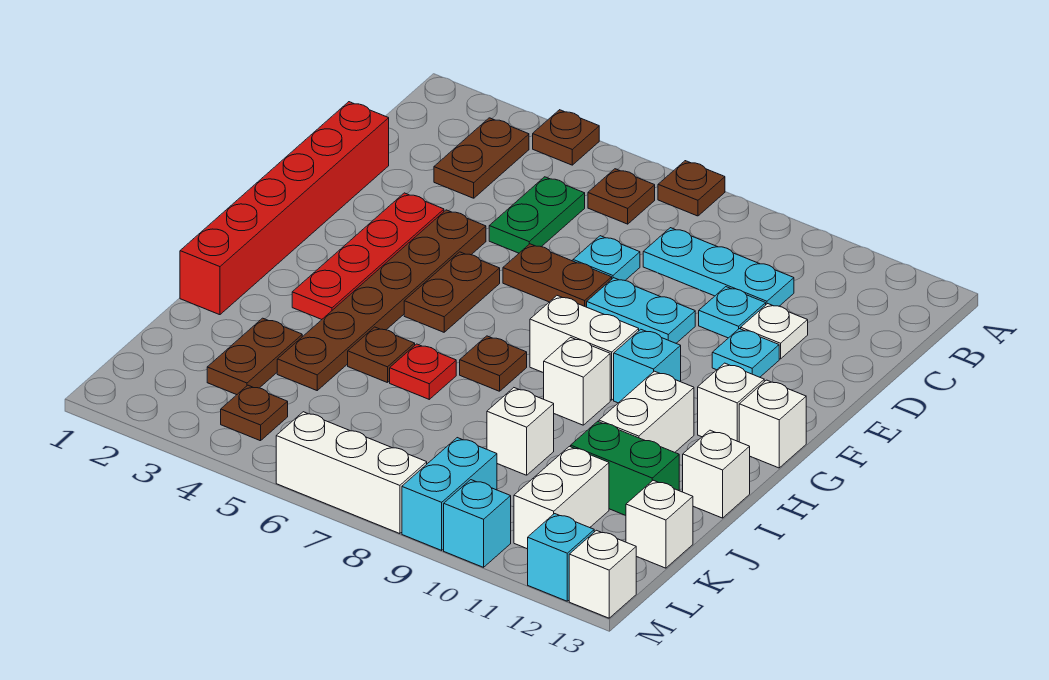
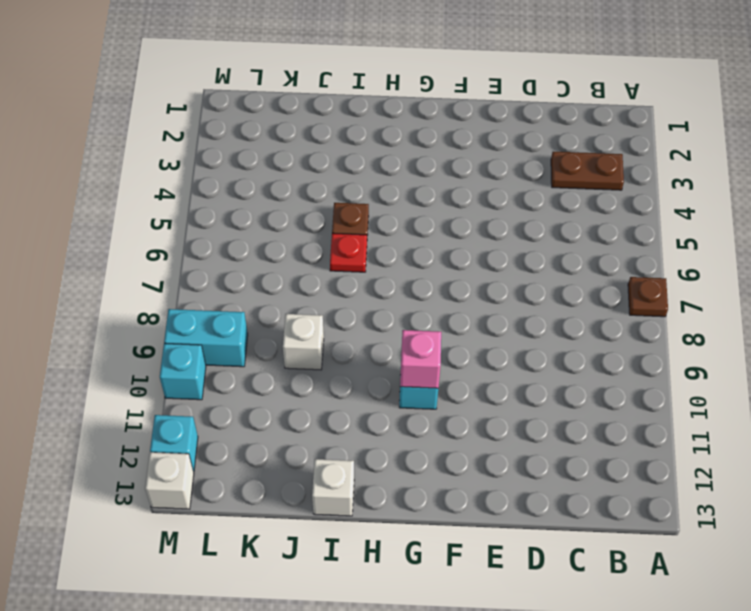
pink 1x1 brick [400,330,441,388] -> none
none -> brown 1x1 plate [533,110,599,165]
none -> brown 1x1 plate [588,169,655,224]
none -> green 1x2 plate [489,177,585,253]
none -> cyan 1x3 plate [643,228,794,306]

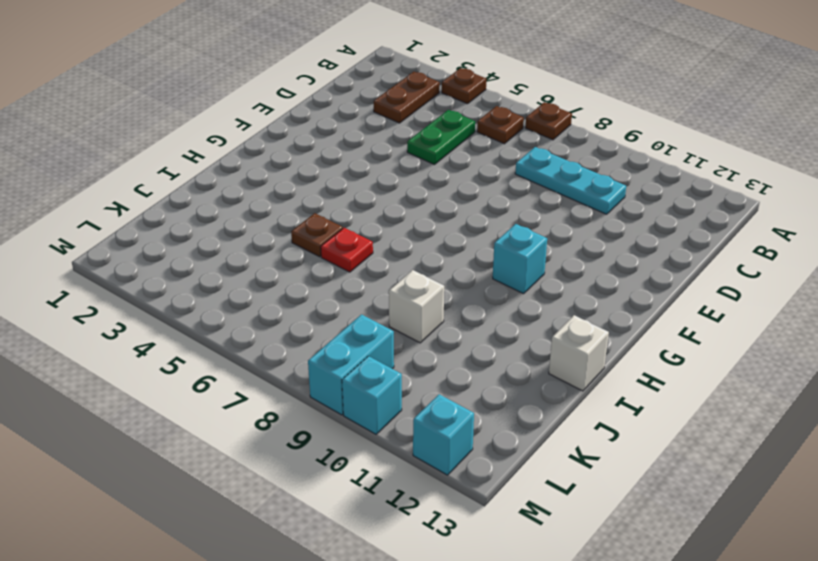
none -> red 1x6 brick [180,102,389,315]
none -> cyan 1x1 plate [573,236,640,280]
none -> cyan 1x1 plate [699,287,766,338]
none -> white 1x1 plate [741,304,808,359]

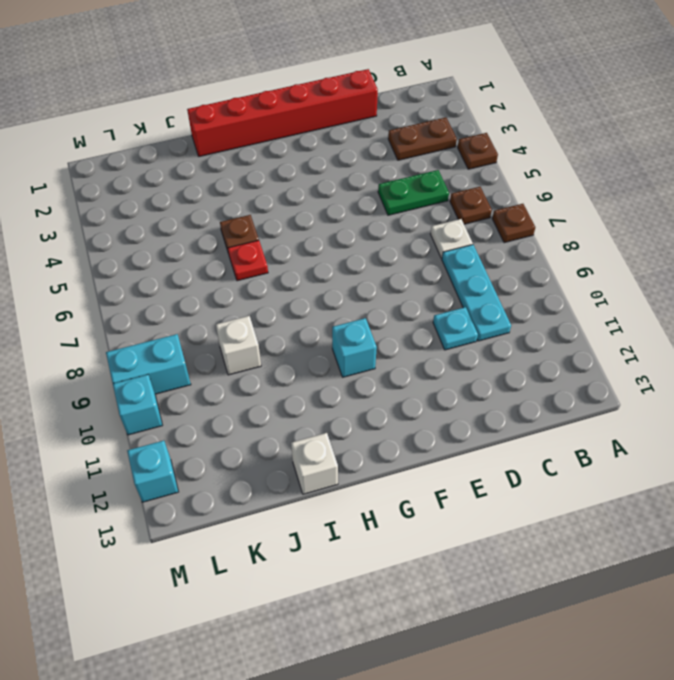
white 1x1 plate [430,219,473,258] -> white 1x1 plate moved to [741,304,808,359]
none -> cyan 1x1 plate [573,236,640,280]
none -> red 1x4 plate [292,193,444,319]
none -> brown 1x6 plate [277,210,486,390]
none -> brown 1x2 plate [503,244,612,307]

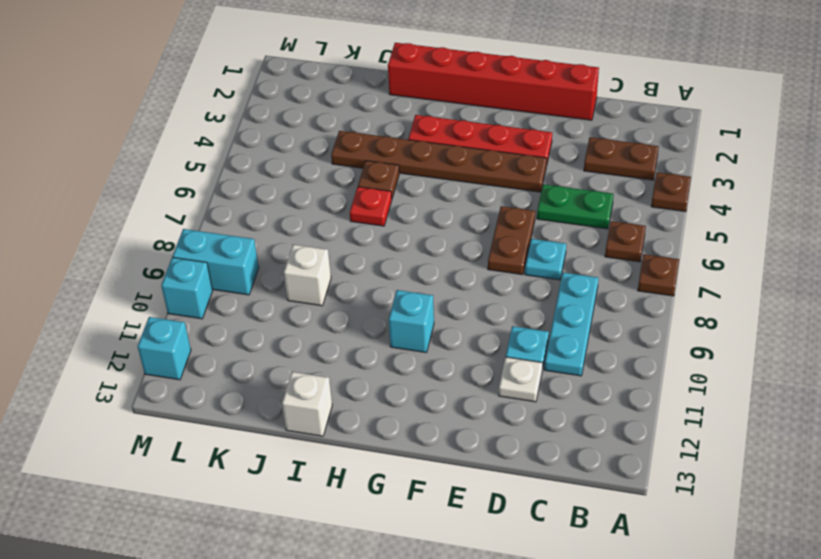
none -> cyan 1x2 plate [587,278,695,343]
none -> cyan 1x1 plate [712,329,779,377]
none -> brown 1x2 plate [404,252,500,332]
none -> white 1x2 brick [530,296,639,400]

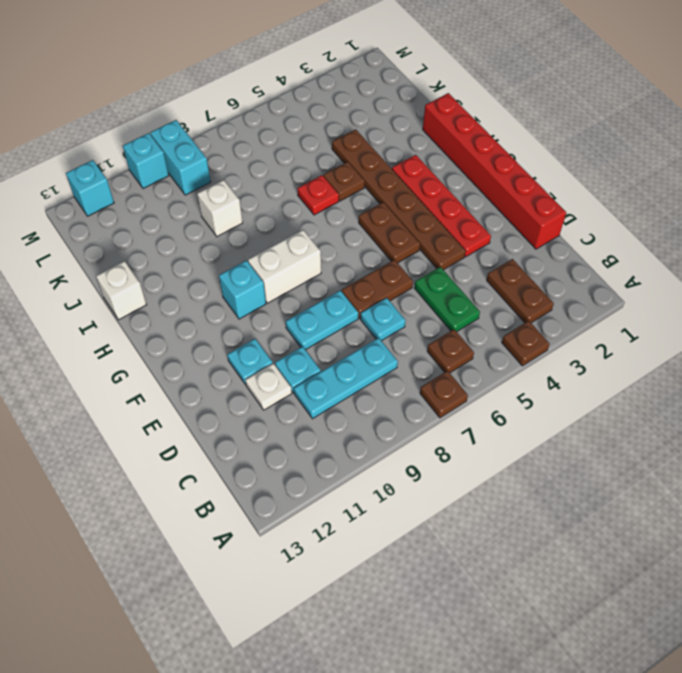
none -> white 1x1 brick [698,363,764,442]
none -> white 1x1 brick [739,380,806,468]
none -> brown 1x1 plate [460,336,527,391]
none -> white 1x1 brick [544,337,610,425]

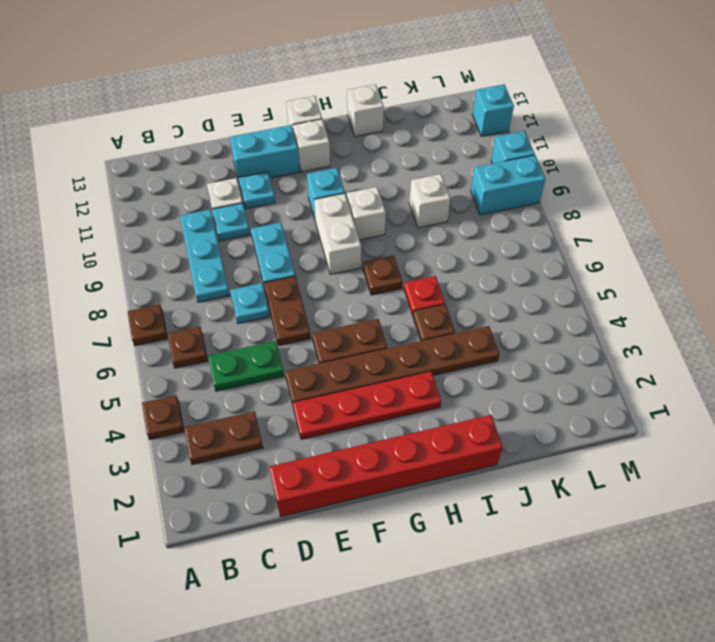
cyan 1x2 brick [230,125,300,180] -> none
none -> white 1x2 brick [599,371,694,452]
none -> brown 1x2 plate [207,318,302,395]
none -> green 1x2 brick [571,421,679,516]
none -> white 1x2 brick [514,446,609,549]

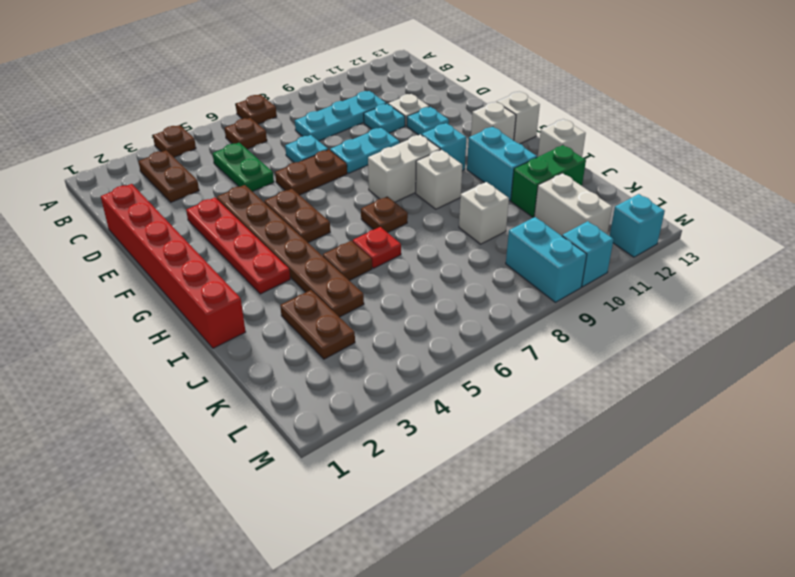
cyan 1x2 brick [467,127,537,200] -> white 1x2 brick [599,371,694,452]
none -> white 1x1 brick [626,480,693,568]
none -> brown 1x1 plate [221,385,288,441]
none -> white 1x3 brick [276,412,427,534]
none -> white 1x1 brick [569,530,636,618]

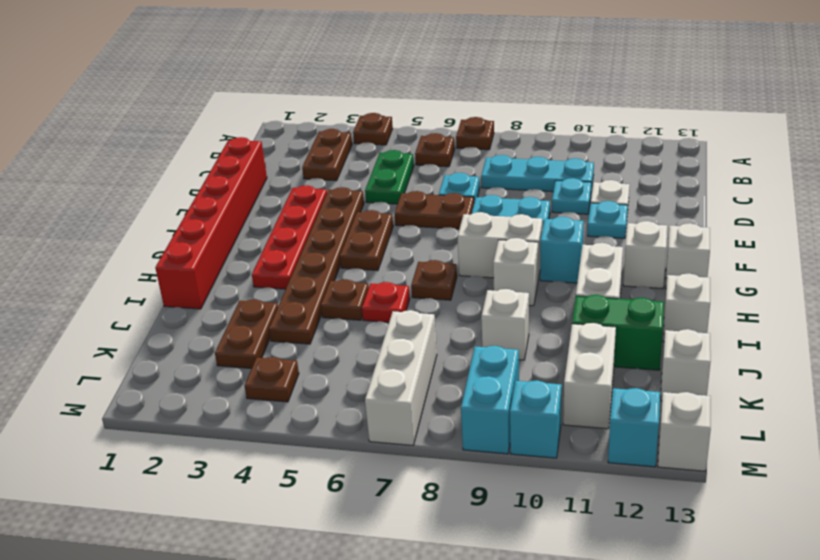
white 1x3 brick [365,310,437,445] -> white 1x3 brick turned to [276,412,427,534]

